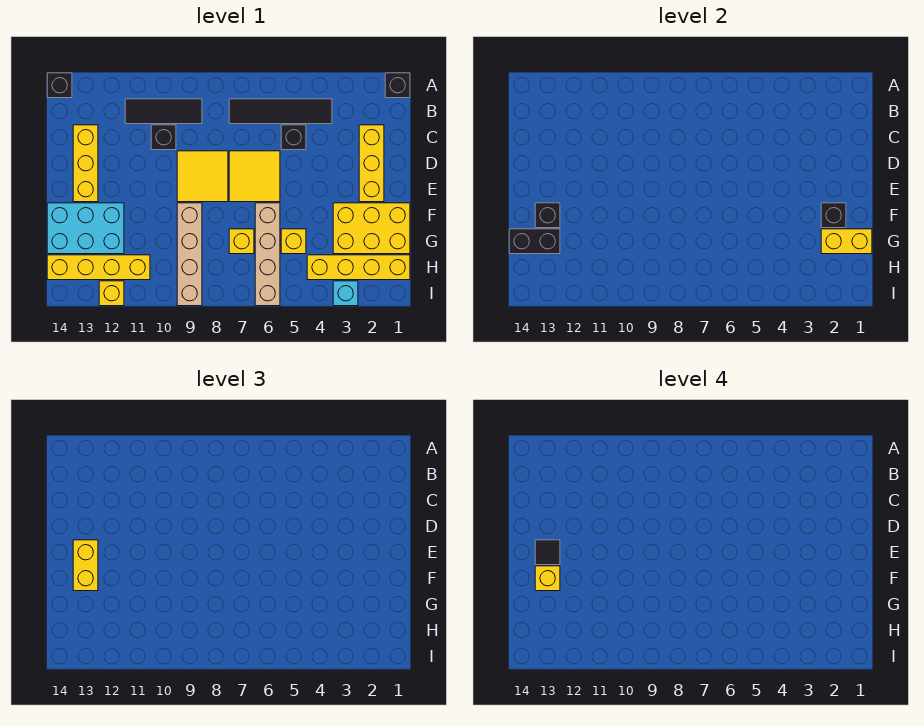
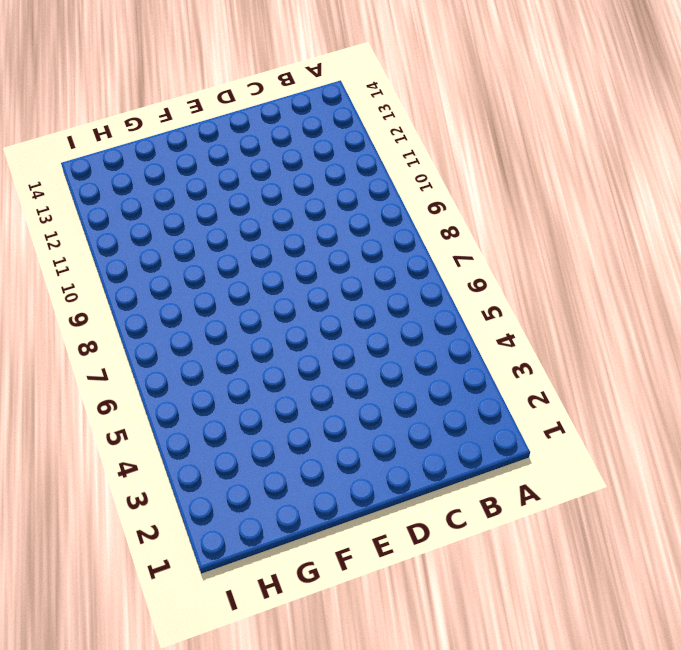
none -> black 1x1 brick [385,73,410,98]
none -> black 1x1 brick [47,73,72,98]
none -> black 1x4 tile [229,99,332,124]

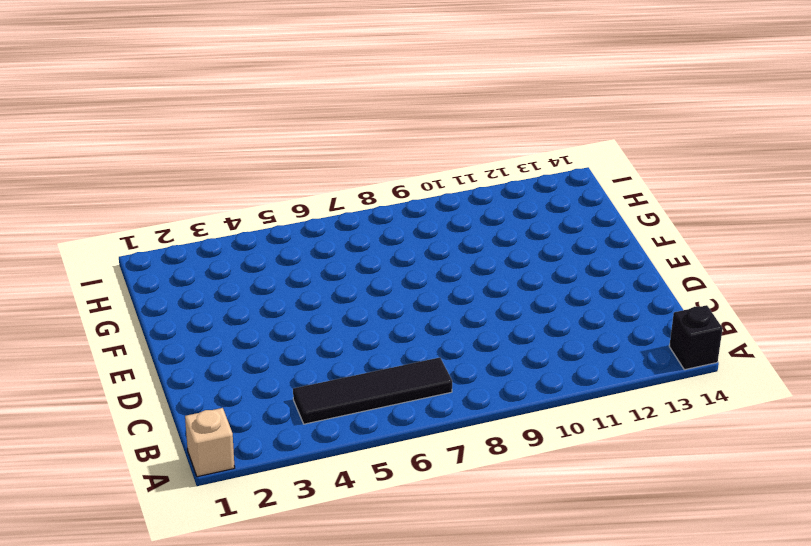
tan 1x1 brick [185,408,235,477] -> black 1x1 brick [385,73,410,98]
none -> black 1x3 tile [125,99,202,124]
none -> yellow 1x3 brick [359,125,384,202]
none -> black 1x1 brick [281,125,306,150]

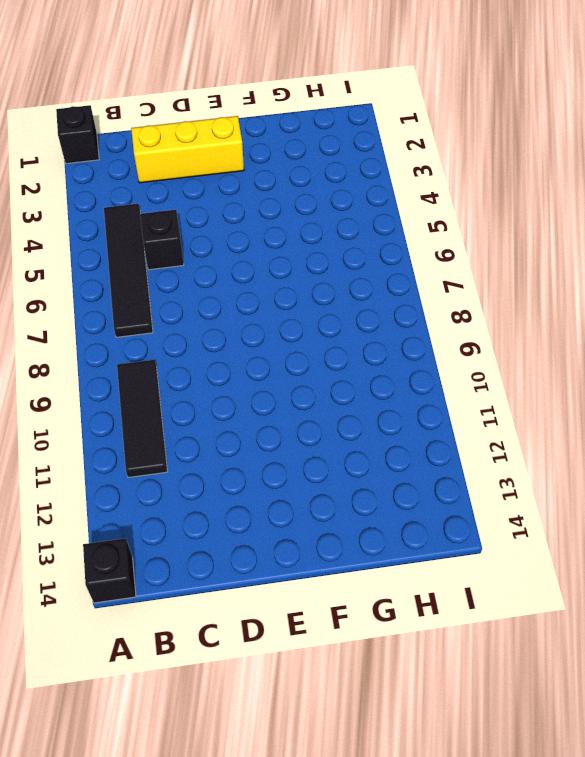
none -> black 1x1 brick [151,125,176,150]
none -> yellow 1x3 brick [73,125,98,202]
none -> yellow 2x2 tile [229,151,280,202]

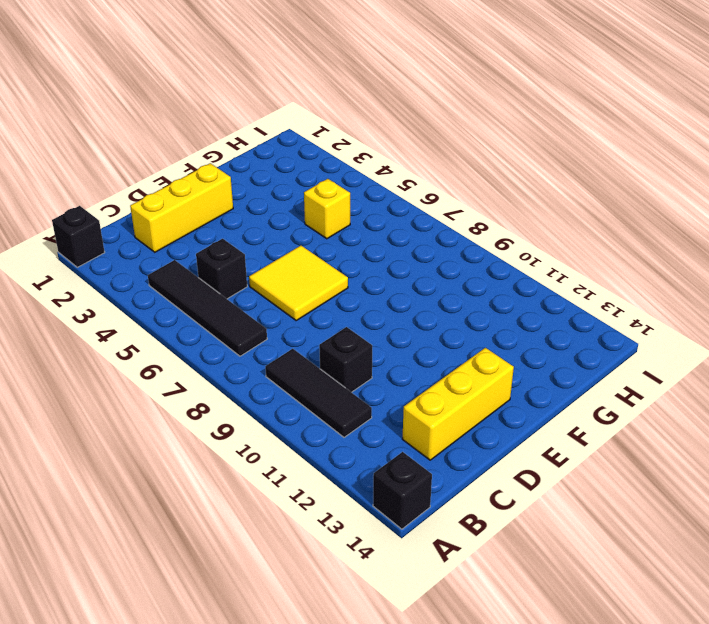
none -> yellow 2x2 tile [177,151,228,202]
none -> yellow 2x3 brick [333,203,410,254]
none -> tan 1x4 brick [255,203,280,306]

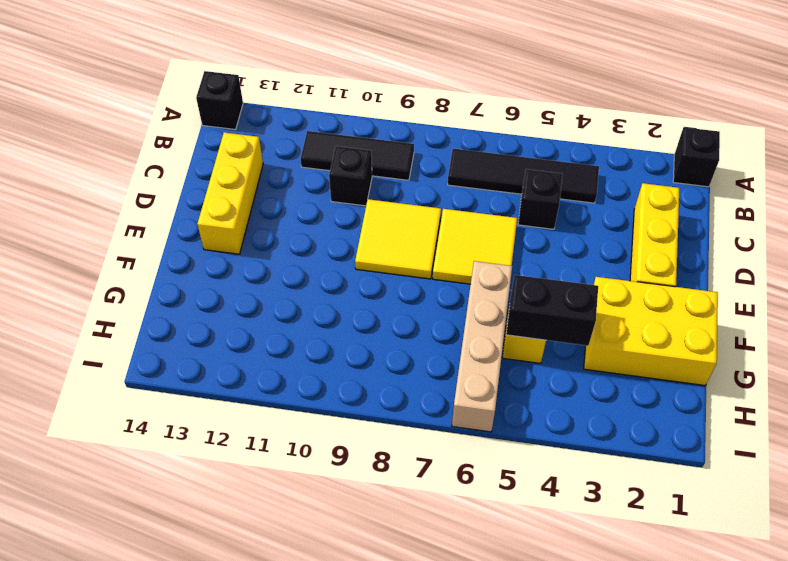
black 1x2 brick [506,275,598,346] -> black 1x2 brick moved to [509,229,560,254]
none -> tan 1x4 brick [177,203,202,306]
none -> cyan 2x3 brick [47,203,124,254]
none -> yellow 1x1 brick [229,229,254,254]

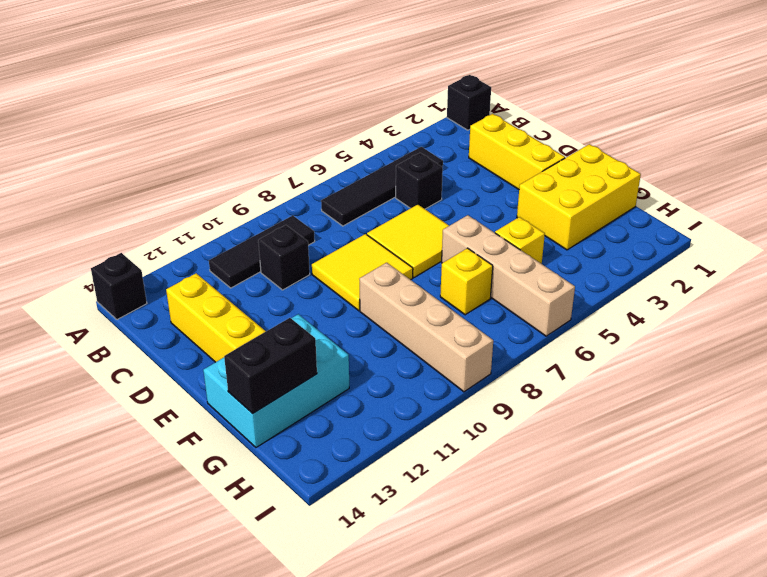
none -> yellow 1x4 brick [307,255,410,280]
none -> yellow 1x4 brick [47,255,150,280]
none -> cyan 1x1 brick [333,281,358,306]

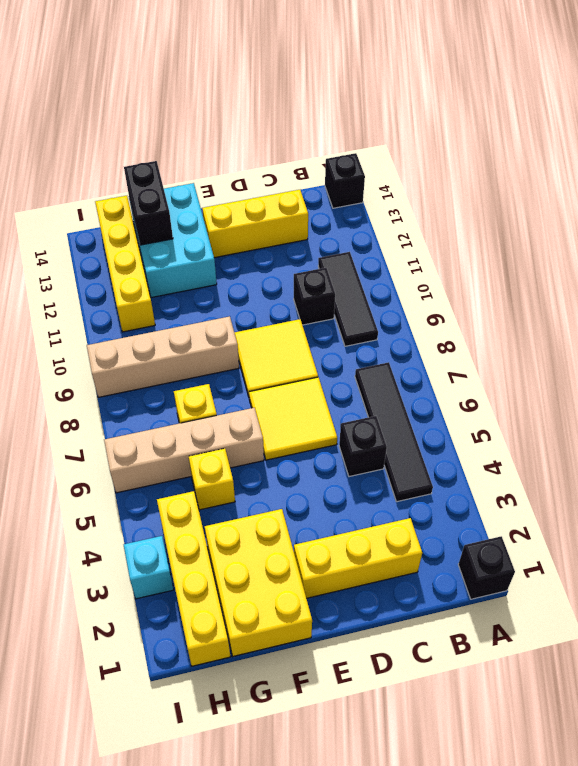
none -> yellow 1x1 brick [99,281,124,306]
none -> black 1x1 brick [821,203,846,228]
none -> black 1x1 brick [535,203,560,228]

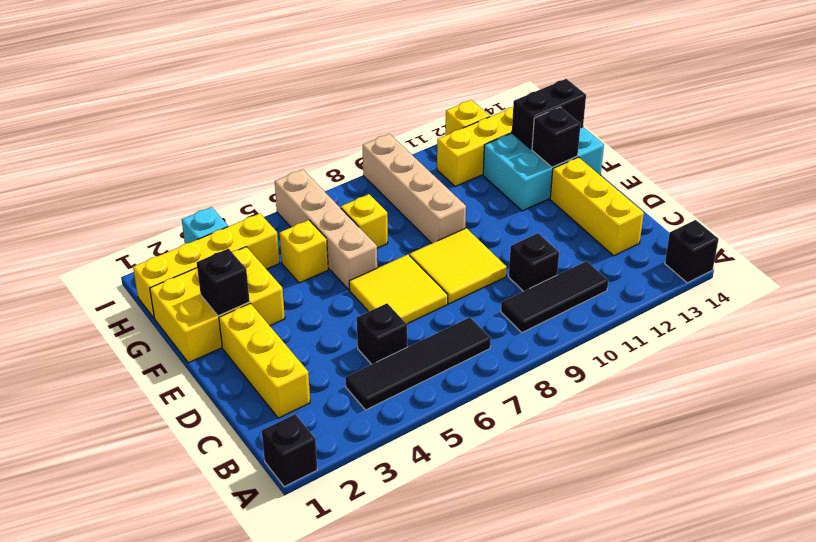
none -> yellow 1x2 brick [821,229,872,254]
none -> yellow 1x2 brick [73,540,98,591]
none -> black 1x1 tile [535,540,560,565]

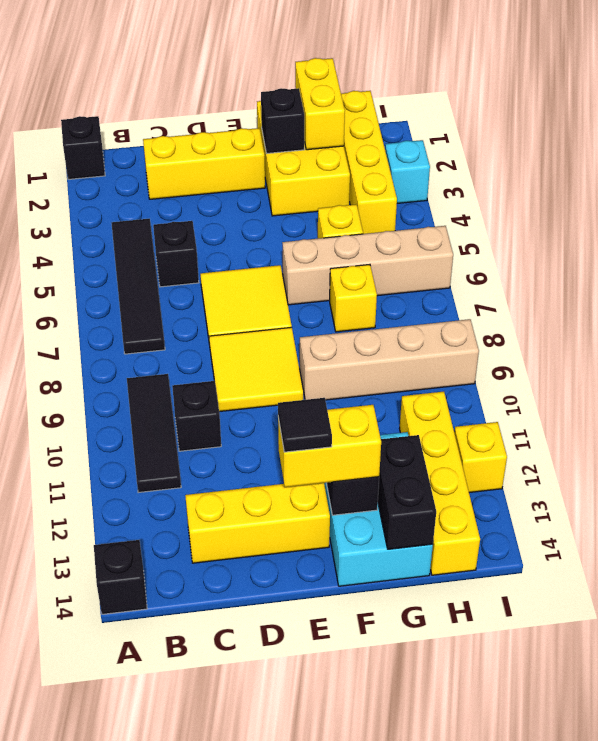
none -> yellow 1x1 brick [535,566,560,591]

